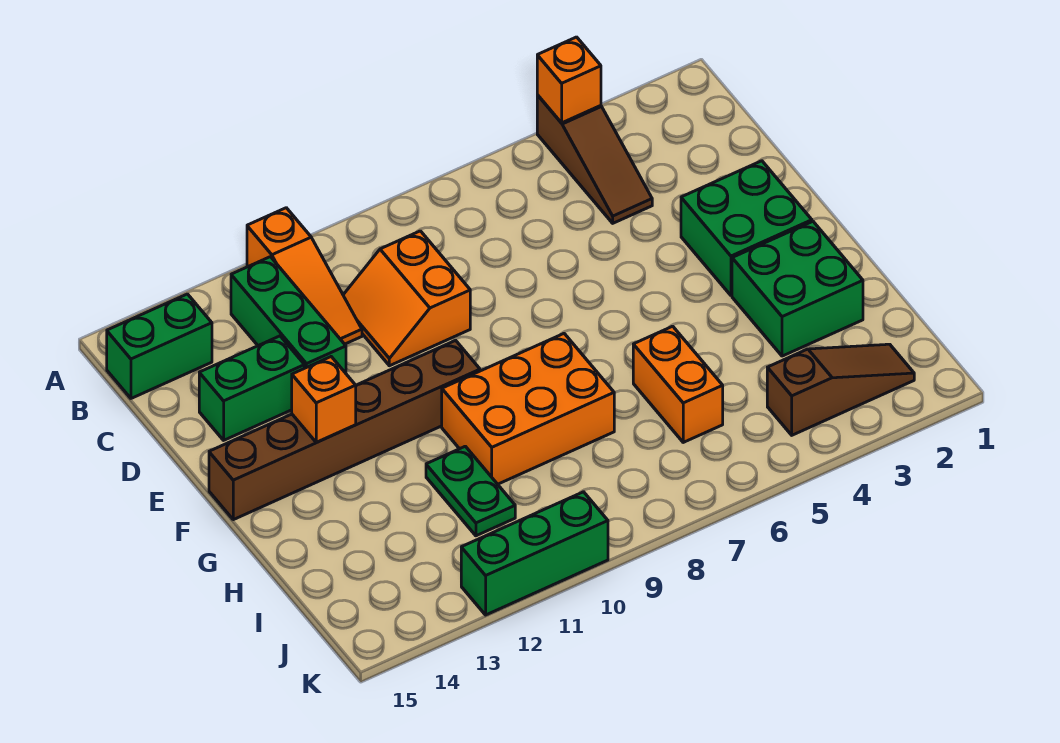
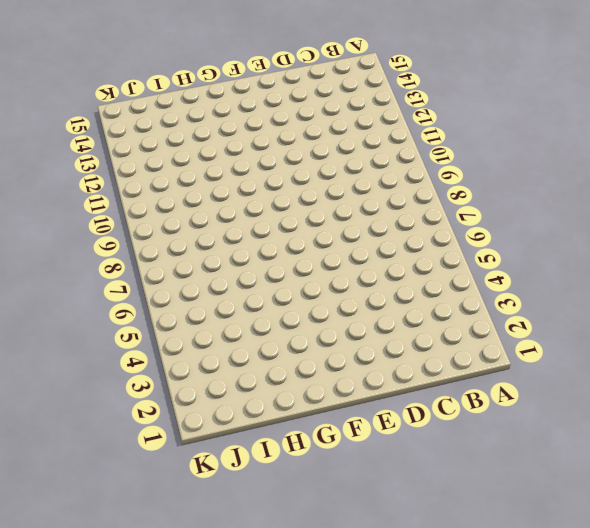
none -> brown 1x3 slope [537,95,652,223]
none -> orange 1x3 slope [247,208,362,344]
none -> green 1x3 brick [231,257,346,373]

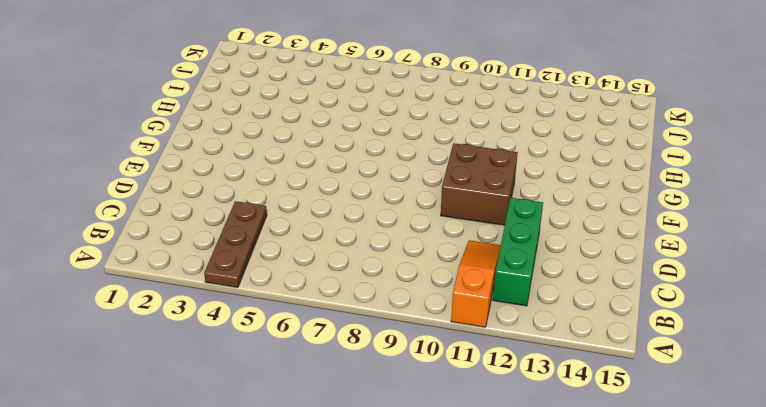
brown 1x3 plate [204,201,267,287] -> brown 1x3 slope [537,95,652,223]
brown 2x2 brick [441,143,518,225] -> brown 1x6 brick [209,340,480,520]
none -> green 1x2 brick [107,294,212,398]
none -> orange 2x2 slope [343,231,470,366]
none -> green 1x2 brick [199,336,304,440]

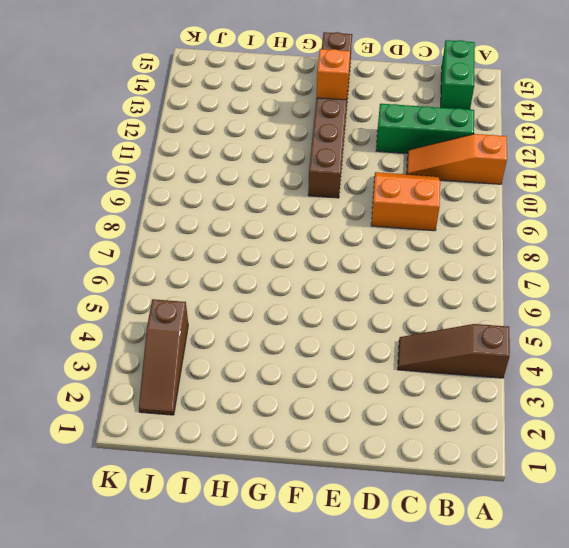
none -> green 1x2 brick [199,336,304,440]
none -> green 2x2 brick [681,161,812,296]
none -> green 2x2 brick [732,221,863,356]

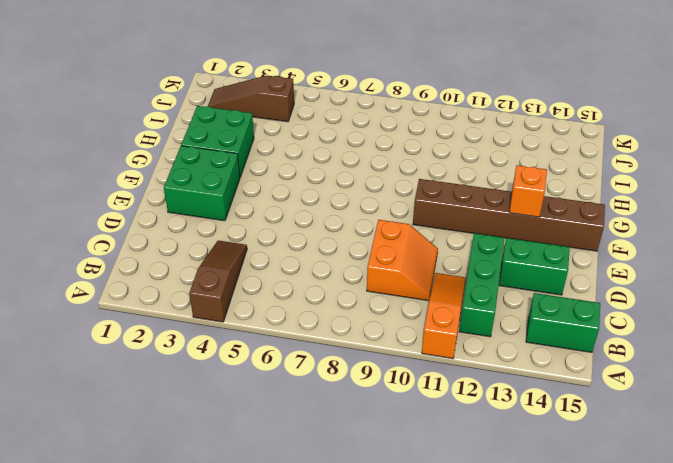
none -> orange 2x3 brick [442,334,614,484]
none -> orange 1x2 brick [633,326,723,442]
none -> green 1x2 plate [426,446,515,536]

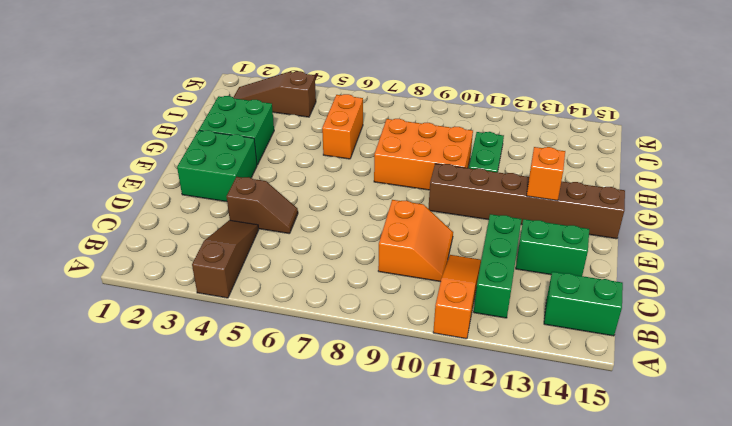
brown 1x2 slope [227,177,298,234] -> none
none -> green 1x3 brick [461,492,608,615]
none -> orange 1x1 brick [537,37,601,123]

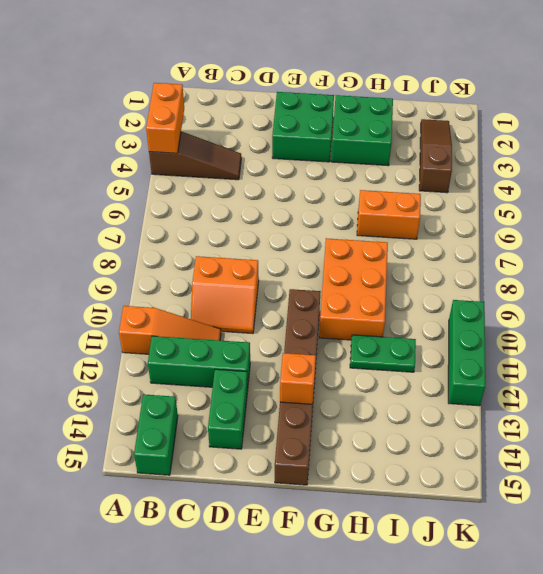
orange 1x2 brick [146,83,184,153] -> orange 1x1 brick [537,37,601,123]

